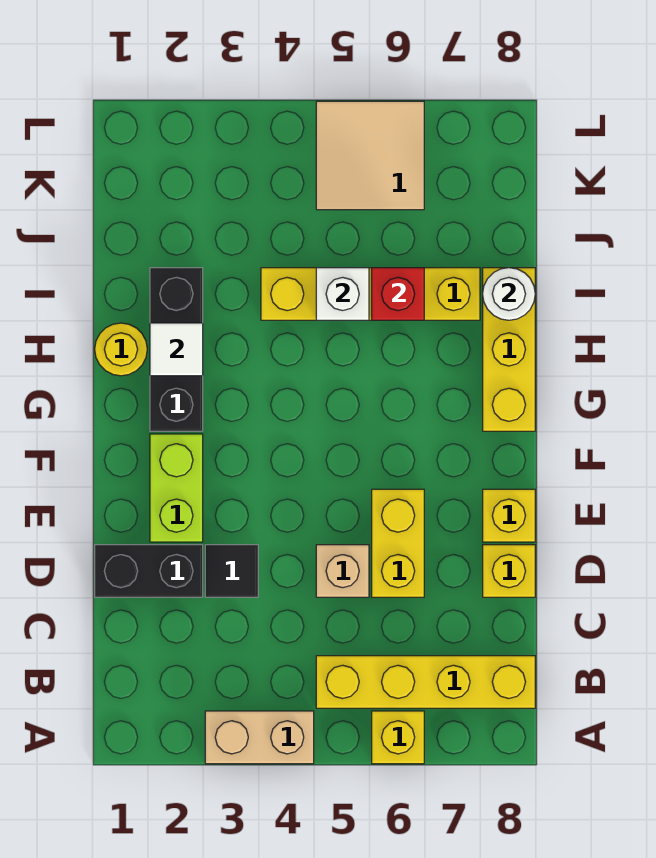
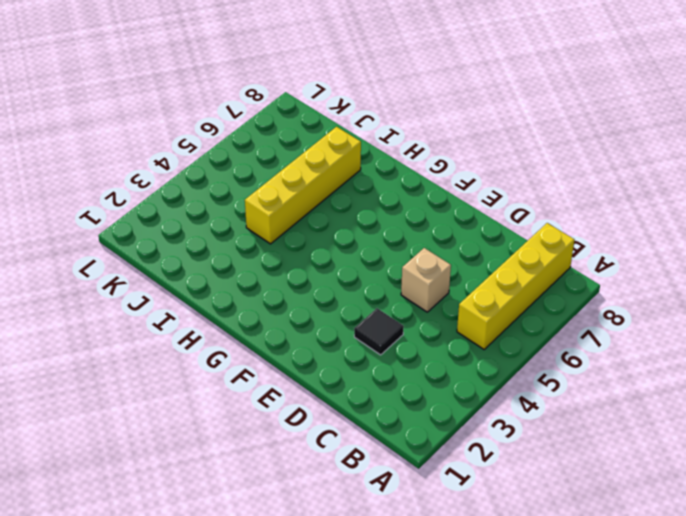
none -> tan 1x2 brick [205,711,314,764]
none -> yellow 1x1 brick [372,711,424,764]
none -> black 1x2 brick [95,545,203,597]

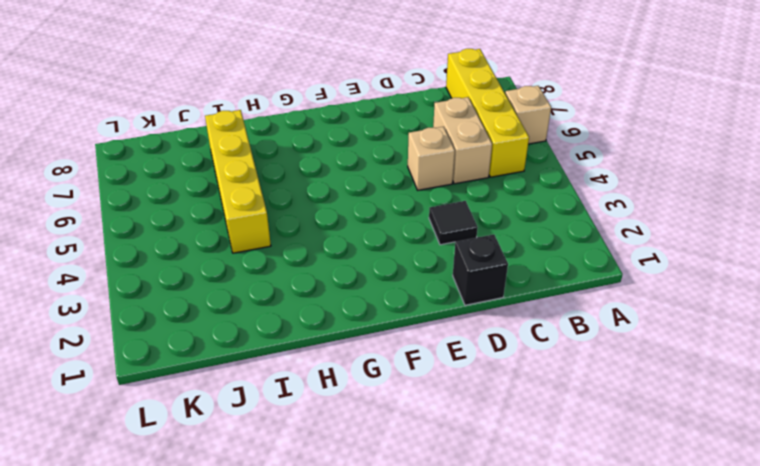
tan 1x1 brick [505,86,551,144] -> yellow 1x1 brick [372,711,424,764]
tan 1x2 brick [433,97,492,184] -> tan 1x2 brick moved to [205,711,314,764]
black 1x1 brick [453,234,508,305] -> black 1x2 brick [95,545,203,597]
none -> yellow 1x2 brick [372,489,424,597]
none -> yellow 1x1 brick [483,545,535,597]
none -> lime 1x2 brick [150,434,203,542]

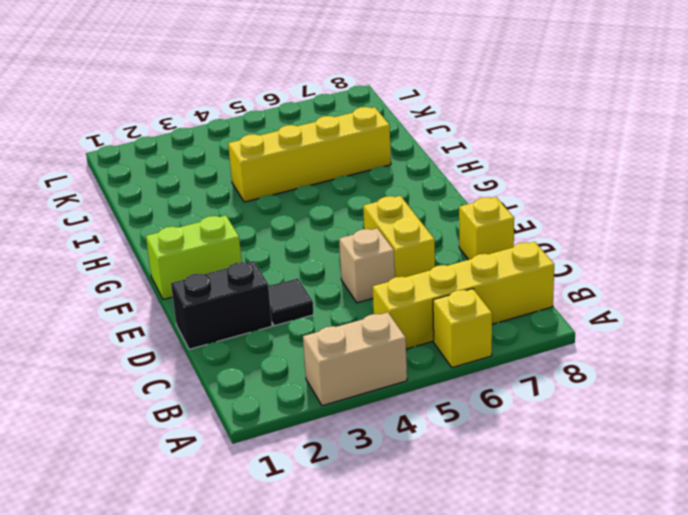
lime 1x2 brick [146,215,242,300] -> lime 1x2 brick turned to [150,434,203,542]
none -> yellow 1x1 brick [483,489,535,542]
none -> black 1x3 brick [150,268,203,431]
none -> yellow 1x3 brick [483,268,535,431]

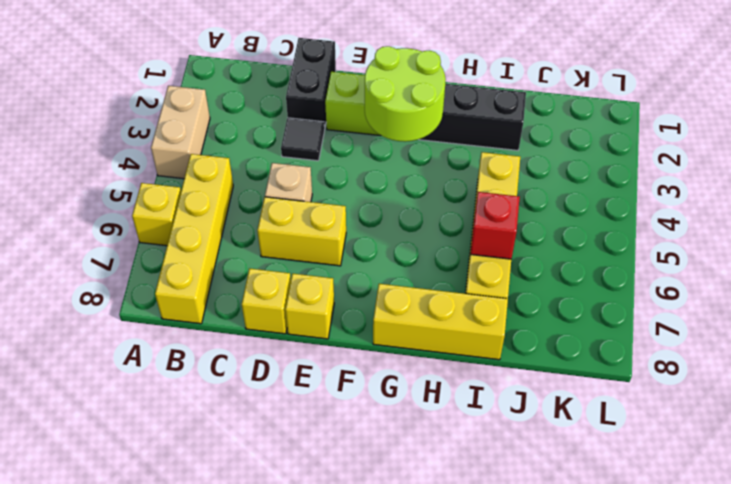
lime 2x2 round brick [365,46,446,142] -> none
none -> yellow 1x1 round brick [95,323,147,376]
none -> tan 2x2 tile [316,101,424,210]
none -> white 1x1 tile [150,323,203,376]

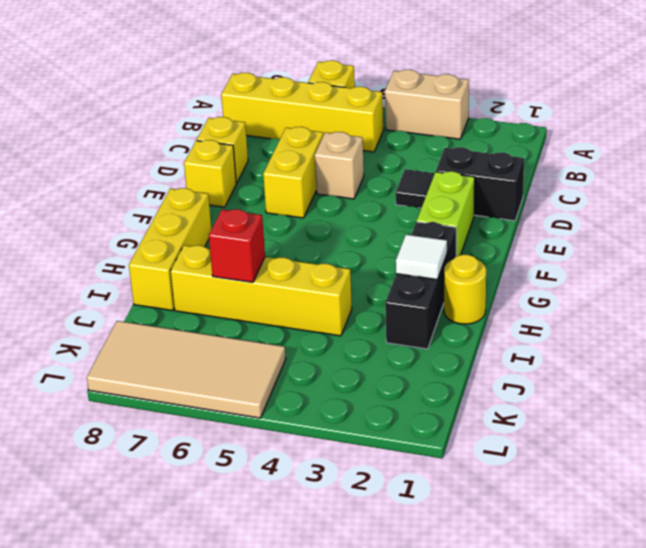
tan 2x4 tile [87,321,286,418] -> tan 2x2 tile [316,101,424,210]
none -> white 1x1 brick [316,268,369,320]
none -> white 1x1 round brick [483,268,535,320]

